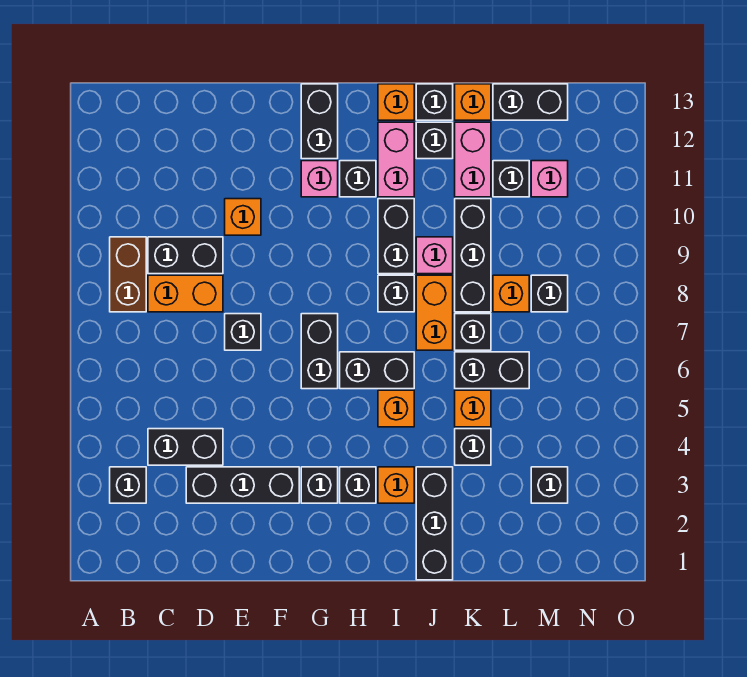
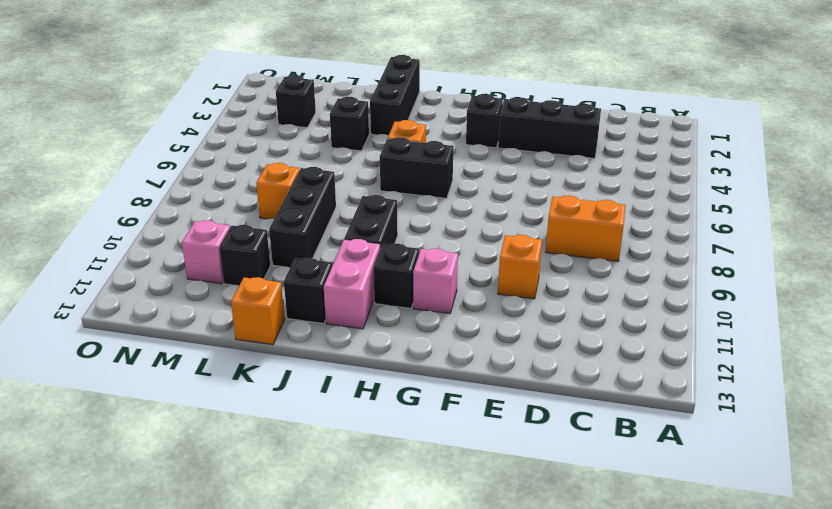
none -> black 1x1 brick [110,467,146,503]
none -> brown 1x2 brick [110,237,146,312]
none -> black 1x2 brick [148,429,223,465]
none -> black 1x2 brick [148,237,223,274]

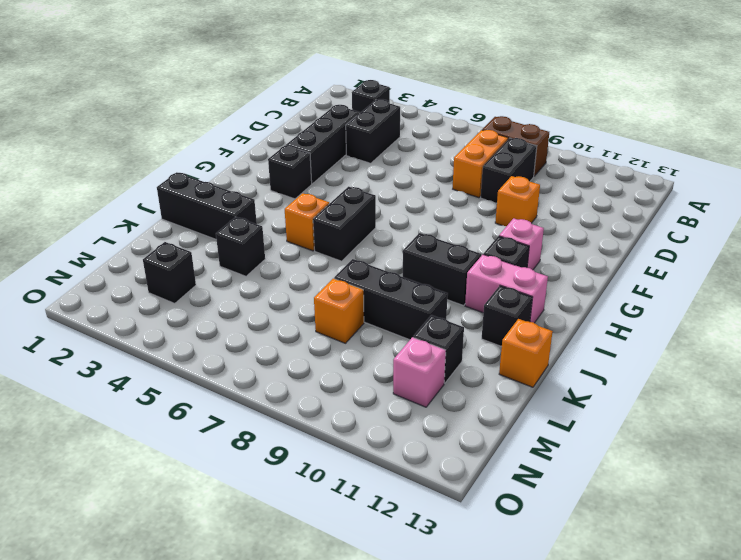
none -> black 1x1 brick [225,314,261,350]
none -> black 1x2 brick [301,314,338,389]
none -> black 1x2 brick [301,84,338,159]
none -> black 1x1 brick [340,467,376,503]

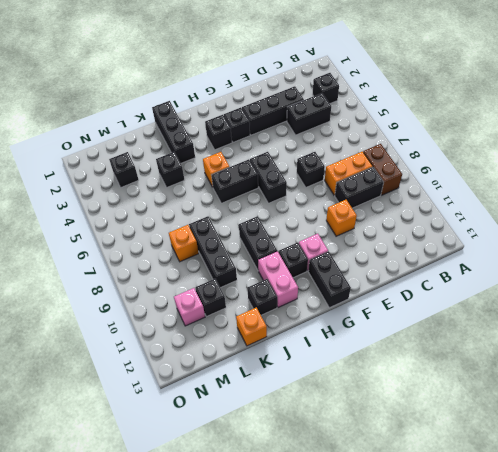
none -> orange 1x1 brick [378,467,414,503]
none -> black 1x1 brick [378,275,414,312]
none -> orange 1x1 brick [378,84,414,120]
none -> orange 1x2 brick [416,275,453,350]

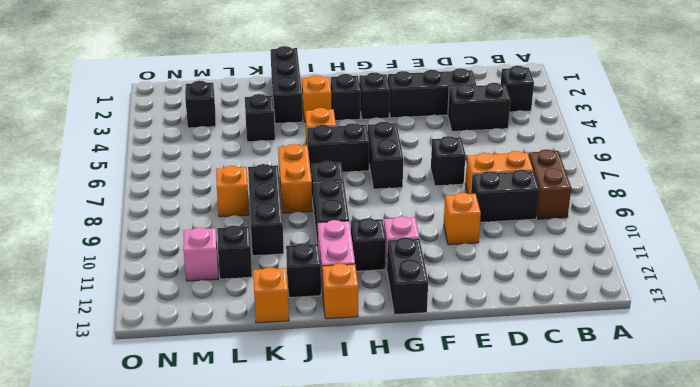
none -> pink 1x1 brick [416,237,453,274]
none -> black 1x1 brick [416,84,453,120]
none -> orange 1x1 brick [455,390,491,427]
none -> black 1x2 brick [455,352,529,389]

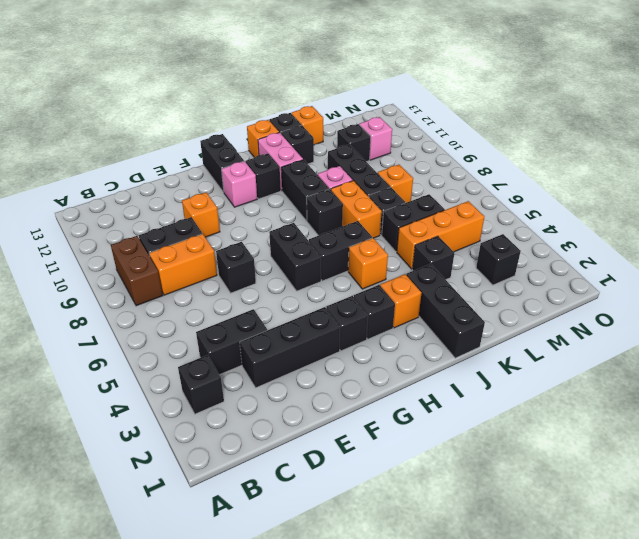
orange 1x3 brick [397,201,484,269] -> orange 1x1 brick [455,390,491,427]
none -> pink 1x2 brick [455,122,491,197]
none -> black 1x2 brick [493,84,568,120]
none -> black 1x1 brick [531,275,568,312]

